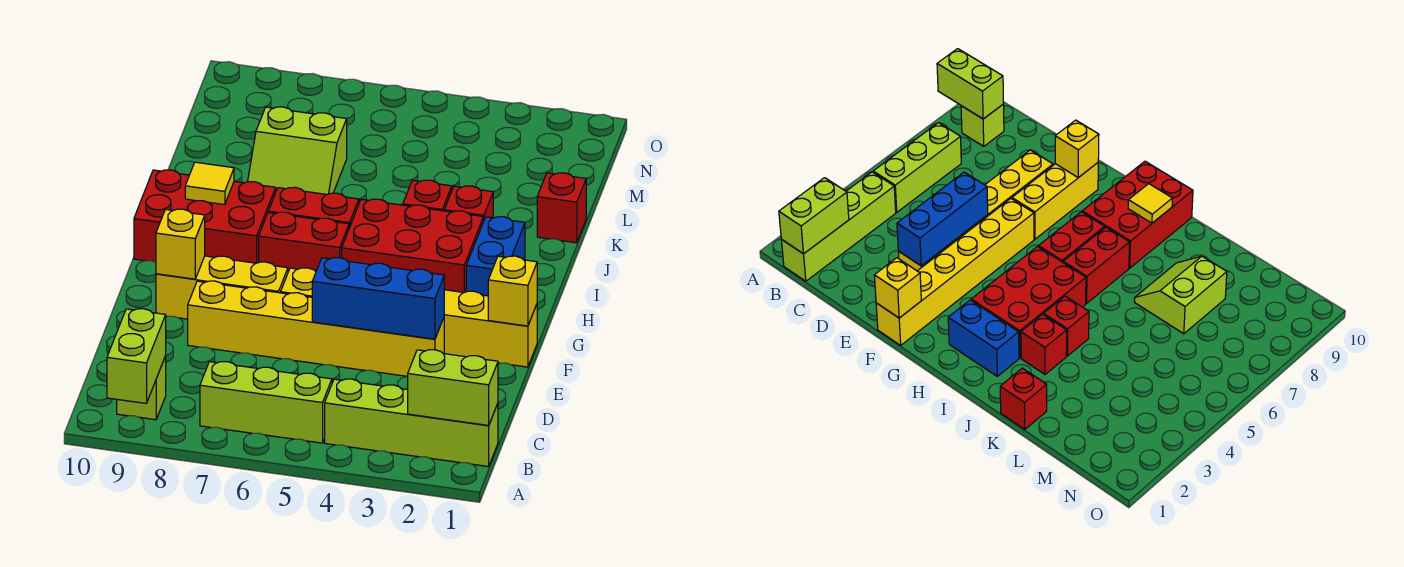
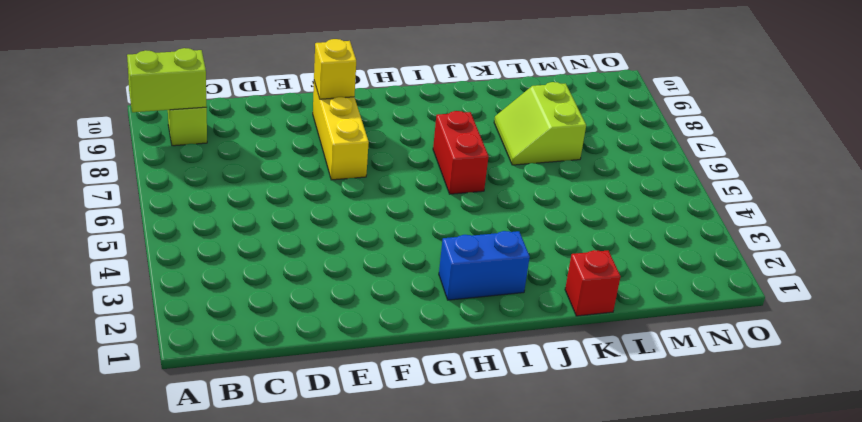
none -> lime 1x4 brick [325,379,498,467]
none -> lime 1x3 brick [200,362,332,443]
none -> yellow 1x6 brick [188,281,444,376]

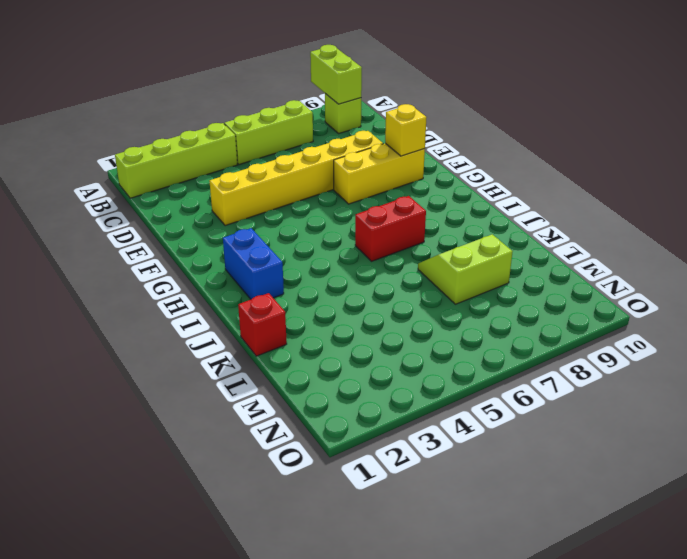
none -> yellow 1x6 brick [281,268,537,367]
none -> red 2x3 brick [342,199,484,292]
none -> red 1x2 brick [259,212,349,272]

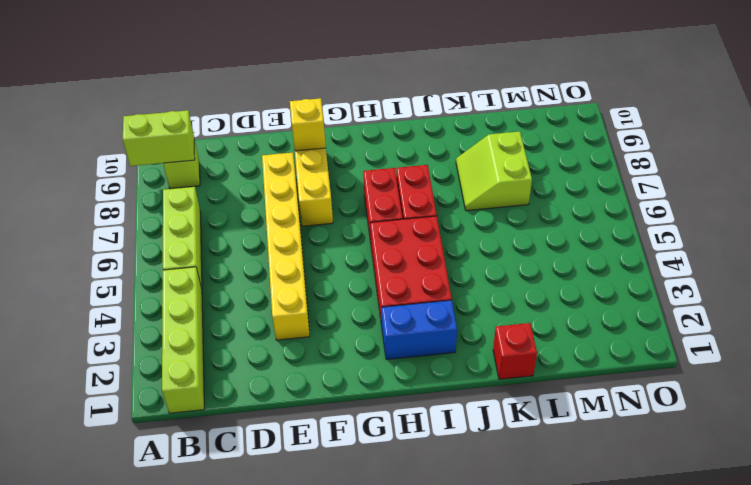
none -> yellow 1x6 brick [281,268,537,367]
none -> red 2x3 brick [134,170,276,263]
none -> red 1x1 brick [444,186,493,219]

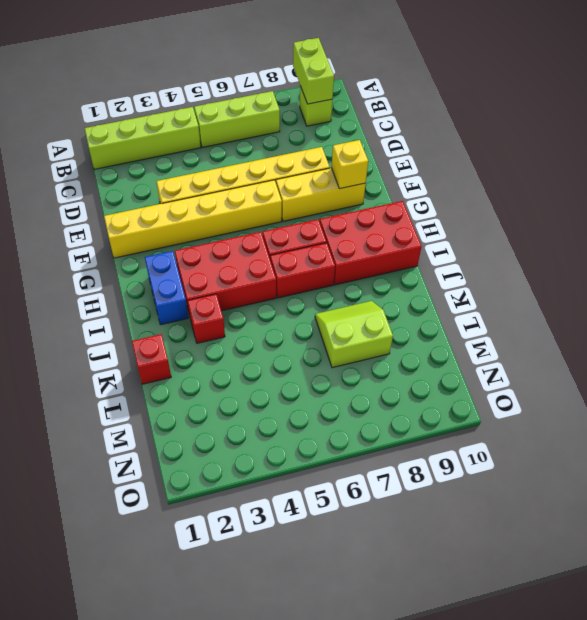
none -> red 1x1 brick [403,180,452,211]
none -> lime 1x2 brick [408,350,498,425]
none -> blue 1x3 brick [312,258,444,339]

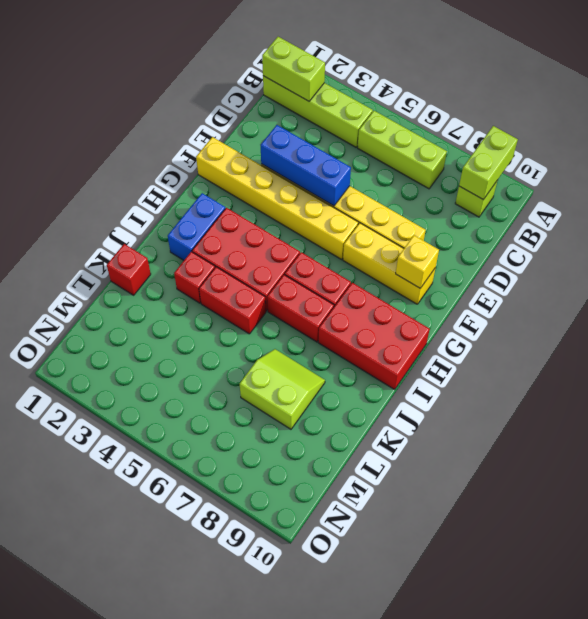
red 1x2 brick [199,267,266,334] -> red 1x1 brick [403,180,452,211]
none -> yellow 1x1 brick [488,256,537,326]
none -> yellow 1x1 tile [185,162,234,205]

